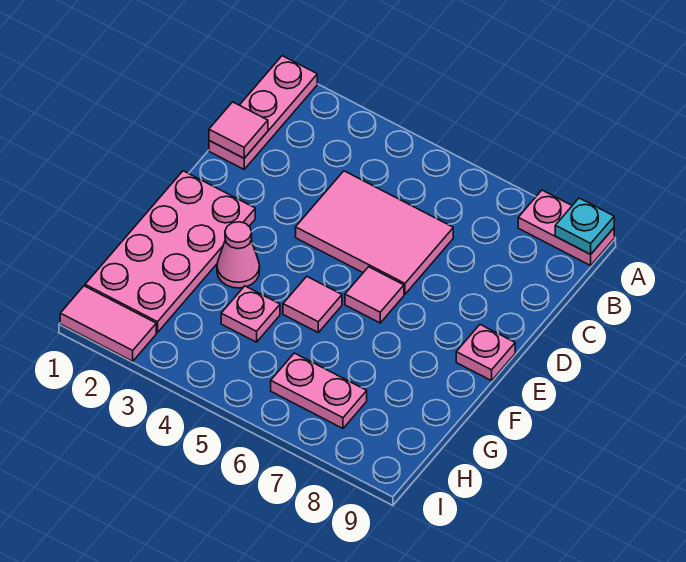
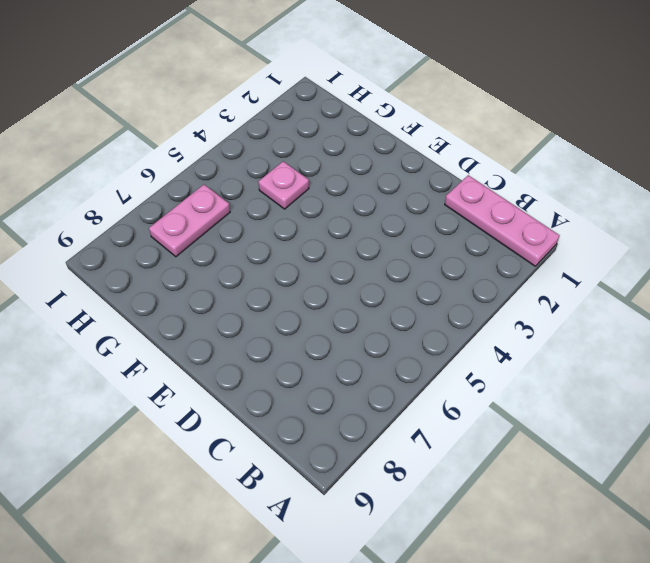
none -> pink 1x2 plate [518,190,614,265]
none -> pink 2x3 tile [296,171,453,294]
none -> pink 2x4 plate [85,171,255,333]

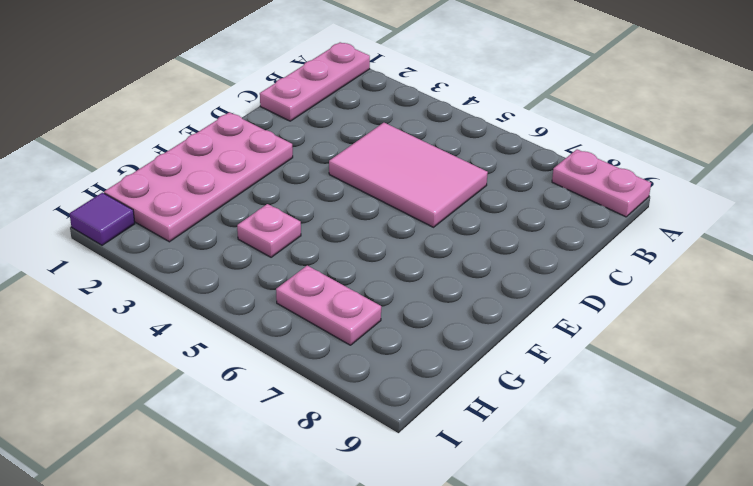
purple 1x1 tile [70,193,135,245] -> pink 1x2 tile [60,286,156,361]
none -> pink 1x1 tile [345,267,404,323]
none -> pink 1x1 plate [456,325,515,381]
none -> pink 1x1 cone [217,222,260,288]

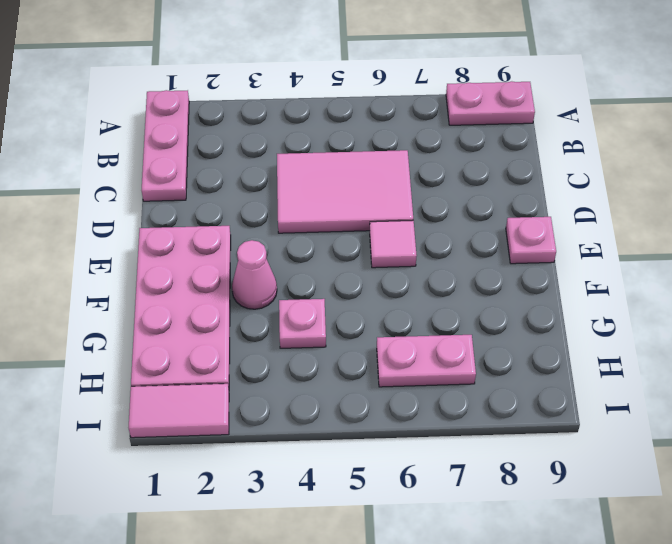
none -> pink 1x1 tile [283,276,342,332]
none -> cyan 1x1 plate [555,198,614,254]
none -> pink 1x1 tile [209,102,268,158]

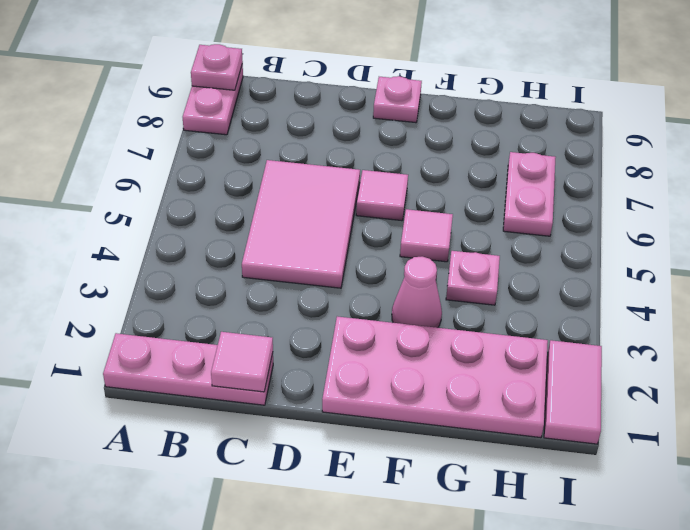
pink 1x1 plate [191,44,243,90] -> cyan 1x1 plate [555,198,614,254]

